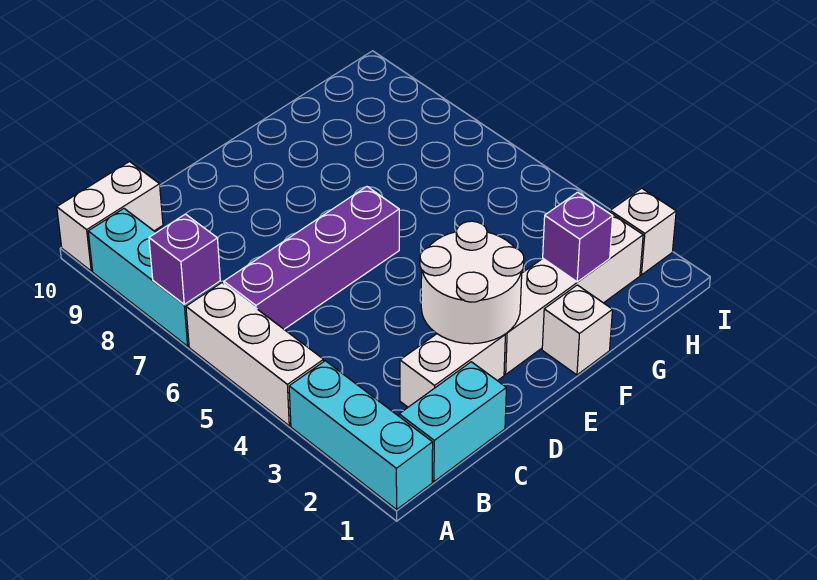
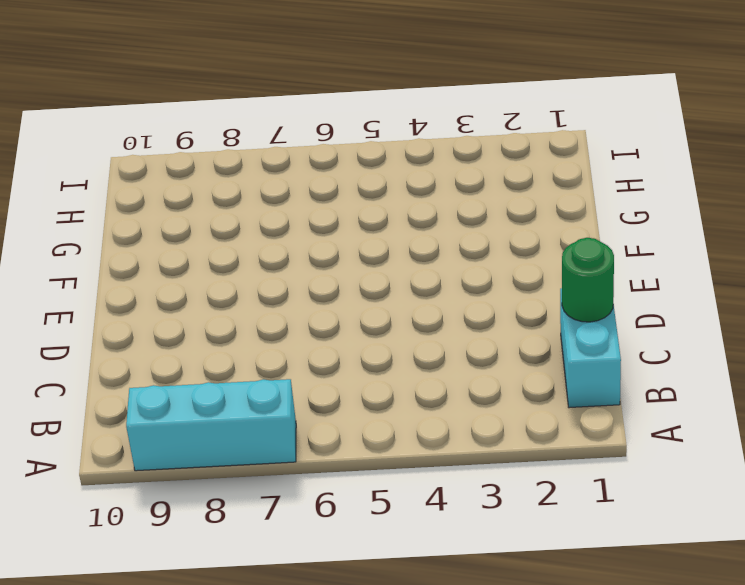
green 1x1 round brick [562,238,614,322] -> none
none -> cyan 1x3 brick [289,361,433,509]
none -> white 1x3 brick [186,283,324,426]
none -> white 1x2 brick [57,162,163,271]

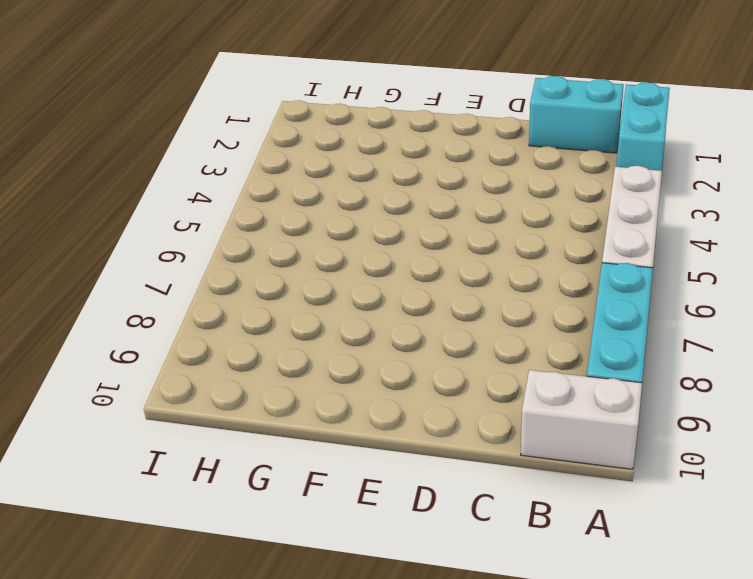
cyan 1x2 brick [616,82,670,171] -> cyan 1x3 brick [289,361,433,509]
none -> purple 1x4 brick [224,187,399,329]
none -> white 1x2 brick [400,334,505,407]
none -> white 1x4 brick [504,212,643,374]

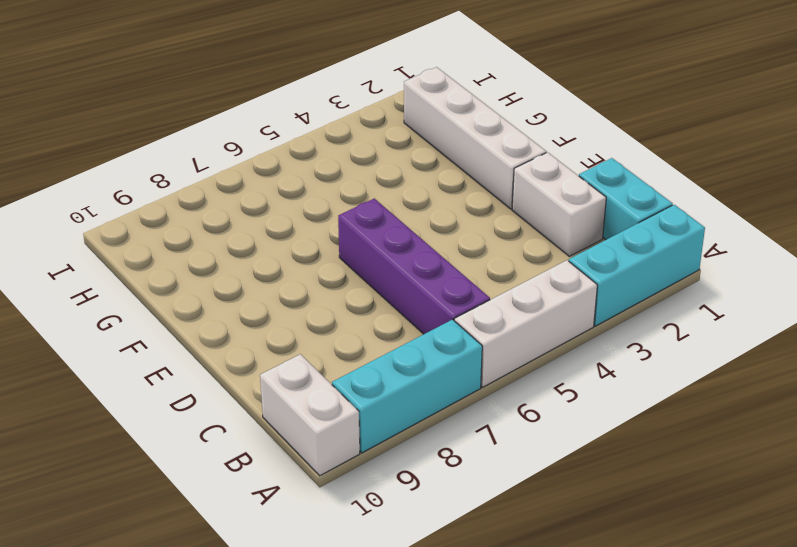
none -> white 1x1 brick [542,285,612,375]
none -> white 1x1 brick [610,188,676,275]
none -> purple 1x1 brick [149,214,220,305]

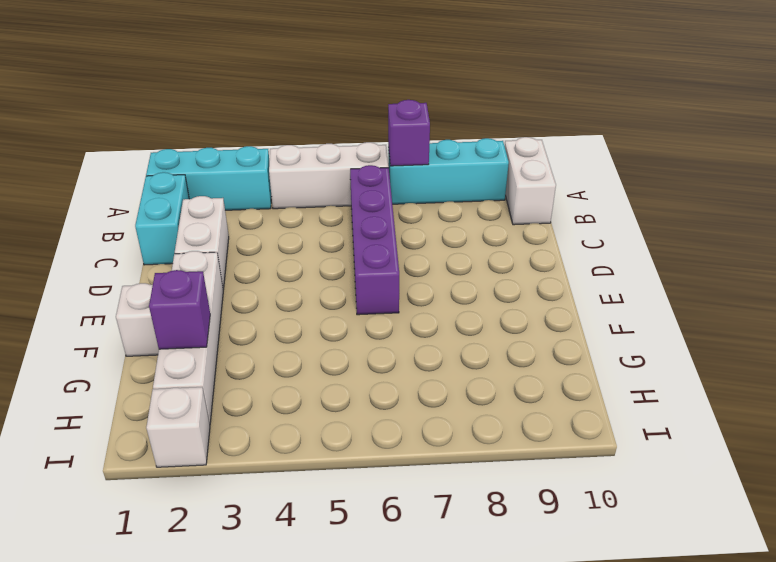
none -> white 2x2 round brick [420,221,524,344]

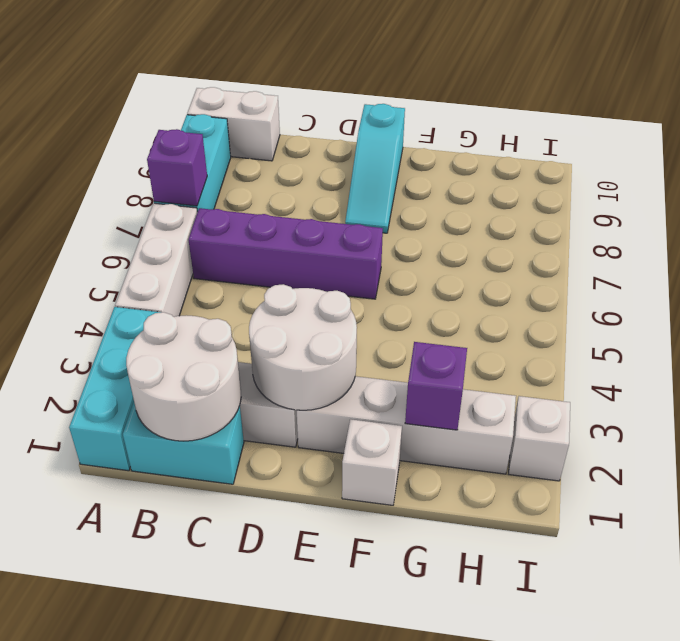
white 2x2 round brick [126,312,241,441] -> none
cyan 1x3 slope [345,104,405,233] -> none

